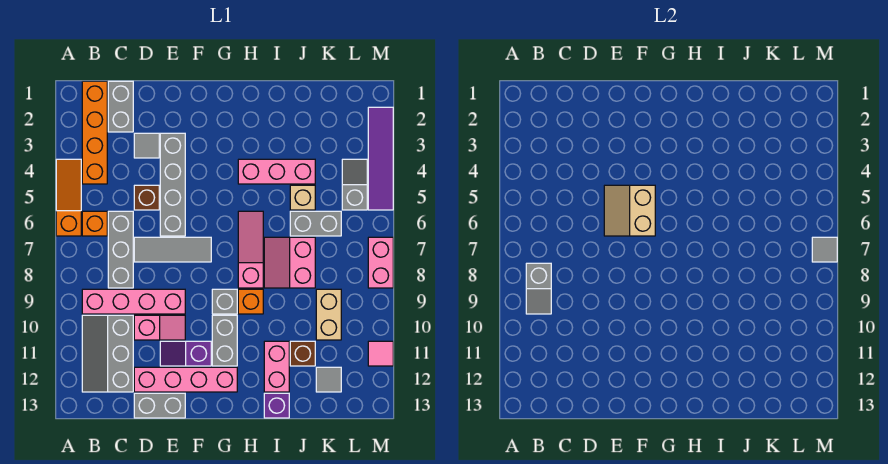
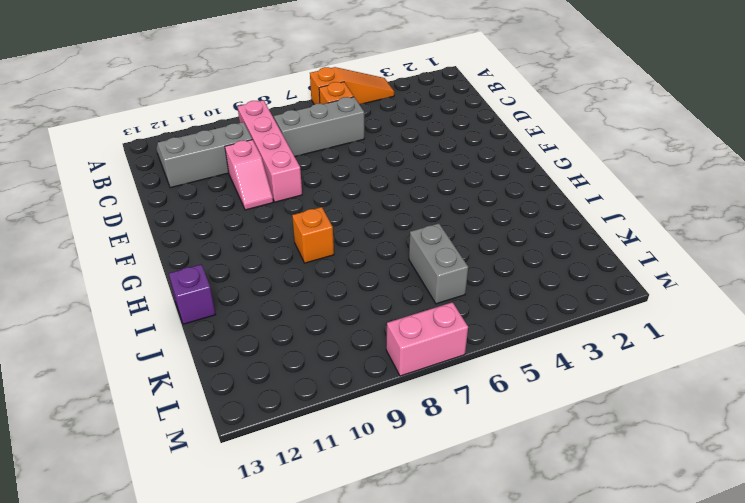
none -> orange 1x4 brick [82,81,107,184]
none -> grey 1x2 brick [108,81,133,132]
none -> grey 1x1 tile [134,133,159,158]
none -> brown 1x1 brick [134,185,159,210]

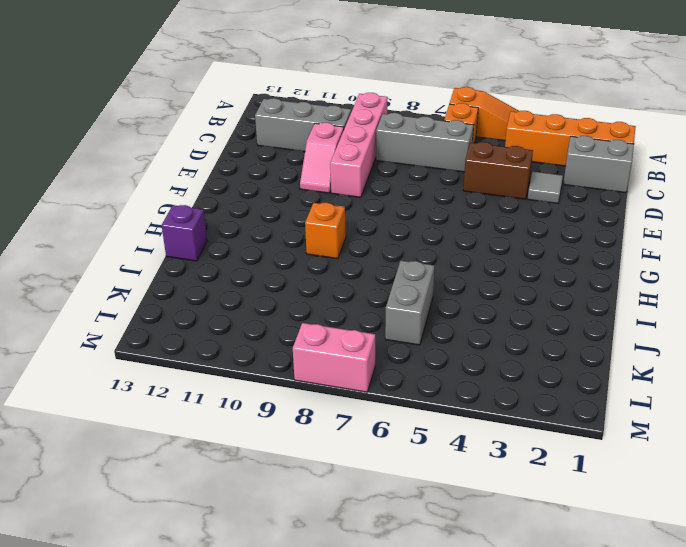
brown 1x2 brick [463,142,533,199] -> brown 1x1 brick [134,185,159,210]
none -> grey 1x3 tile [134,237,211,262]
none -> pink 1x4 brick [134,367,237,392]
none -> grey 1x2 brick [134,393,185,418]
none -> grey 1x4 brick [160,133,185,236]

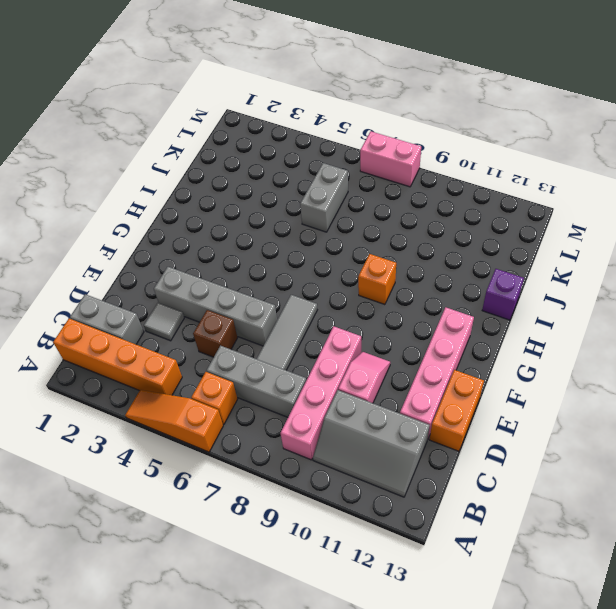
orange 1x2 brick [429,370,484,451] -> grey 1x2 brick [134,393,185,418]
none -> purple 1x2 slope [160,341,211,366]
none -> grey 1x1 brick [212,289,237,314]
none -> grey 1x2 brick [212,315,237,366]
none -> pink 1x3 brick [238,159,315,184]

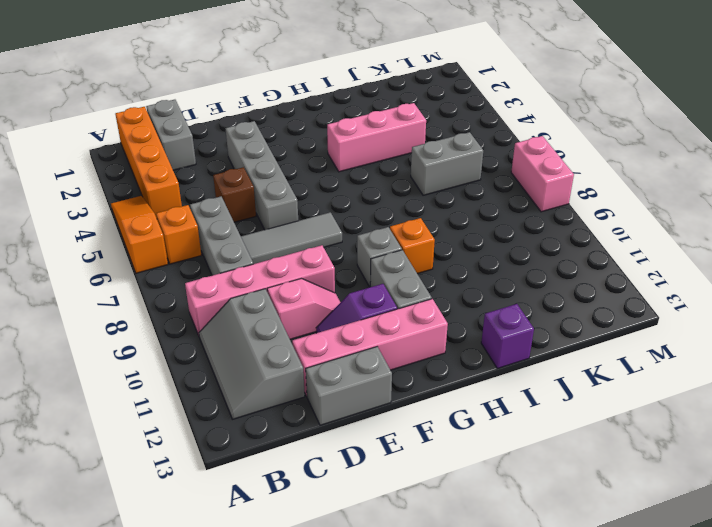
none -> grey 1x1 tile [134,133,159,158]
none -> pink 1x3 slope [238,211,263,288]
none -> pink 2x2 slope [264,237,315,288]
none -> pink 1x2 brick [264,341,289,392]

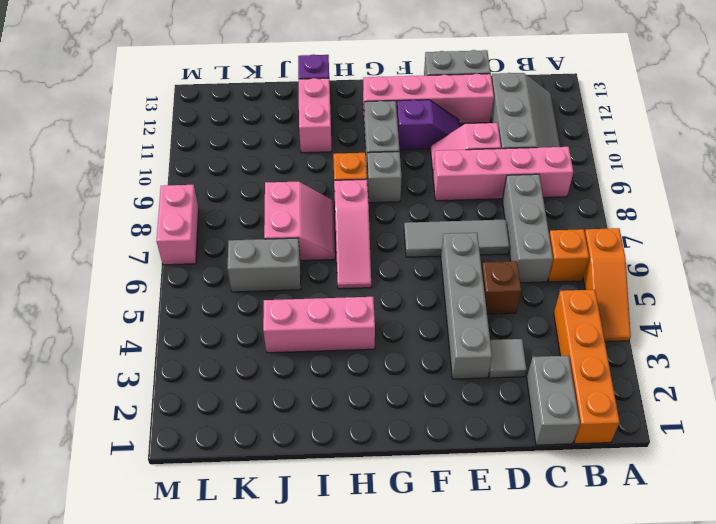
none -> tan 1x1 brick [290,185,315,210]
none -> brown 1x1 brick [290,341,315,366]
none -> tan 1x2 brick [316,289,341,340]
none -> grey 1x1 tile [316,367,341,392]

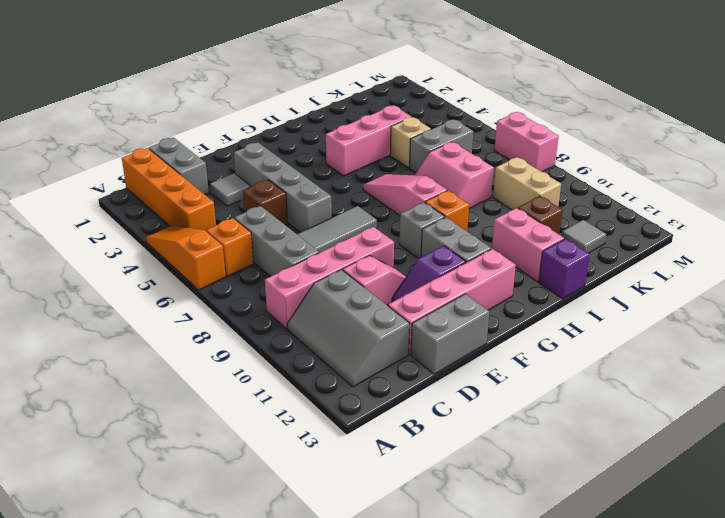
none -> grey 1x2 slope [342,159,367,210]
none -> purple 1x4 tile [368,107,393,210]
none -> pink 1x1 tile [368,341,393,366]
none -> grey 1x2 slope [526,263,551,314]

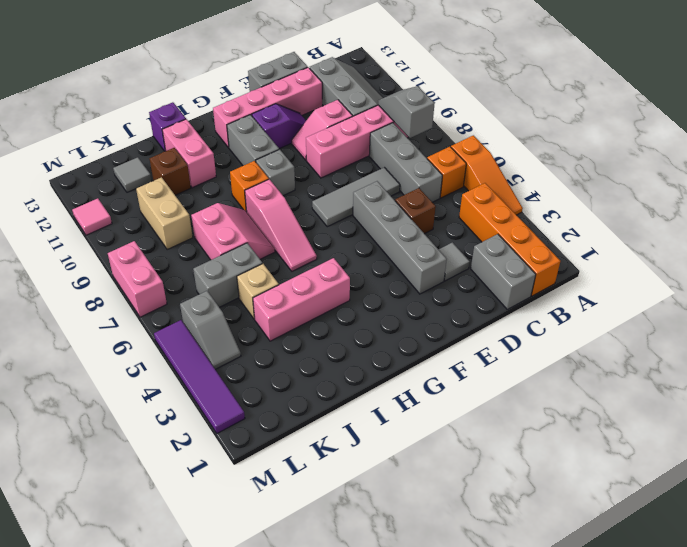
none -> tan 2x2 slope [604,185,655,236]
none -> grey 1x1 tile [812,237,837,262]

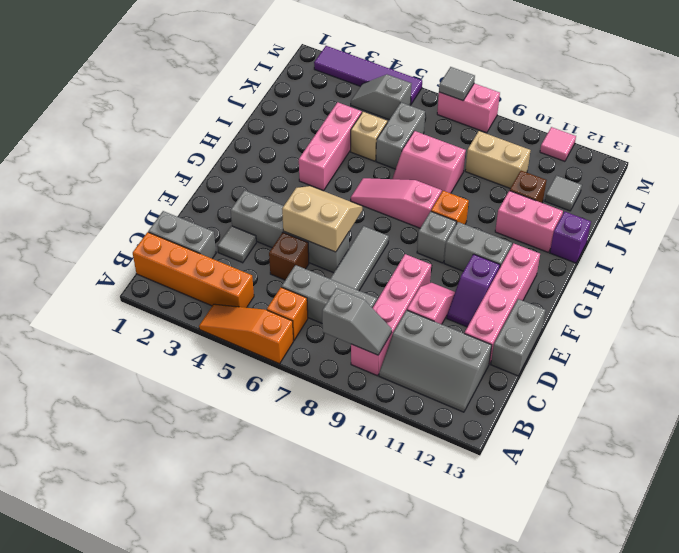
tan 2x2 slope [282,186,362,252] -> tan 2x2 slope turned to [604,185,655,236]

